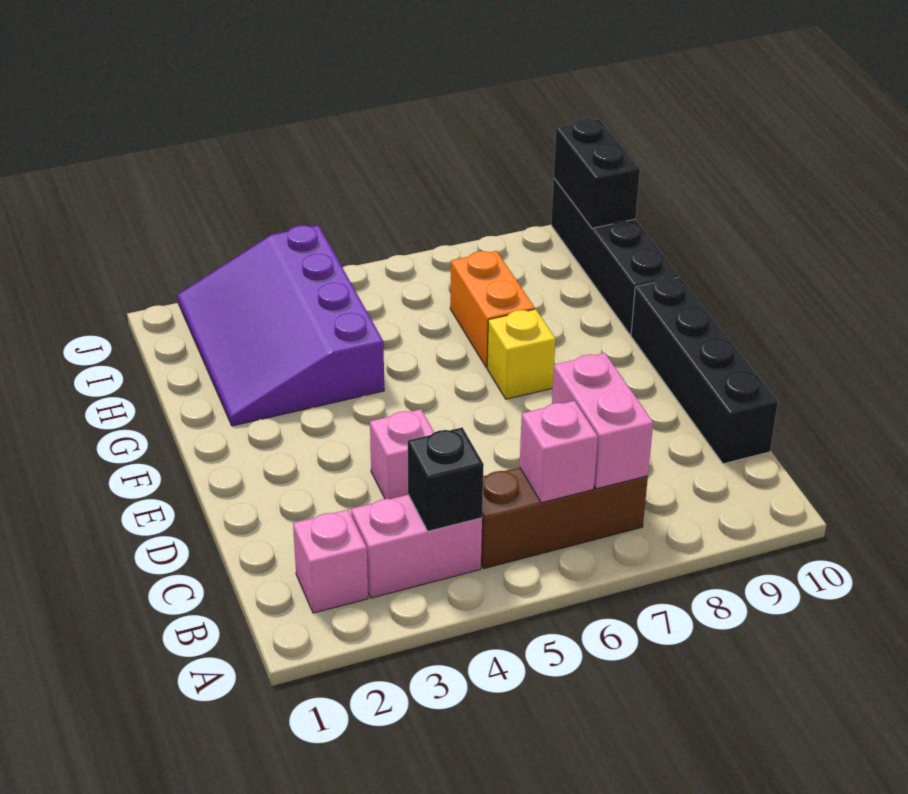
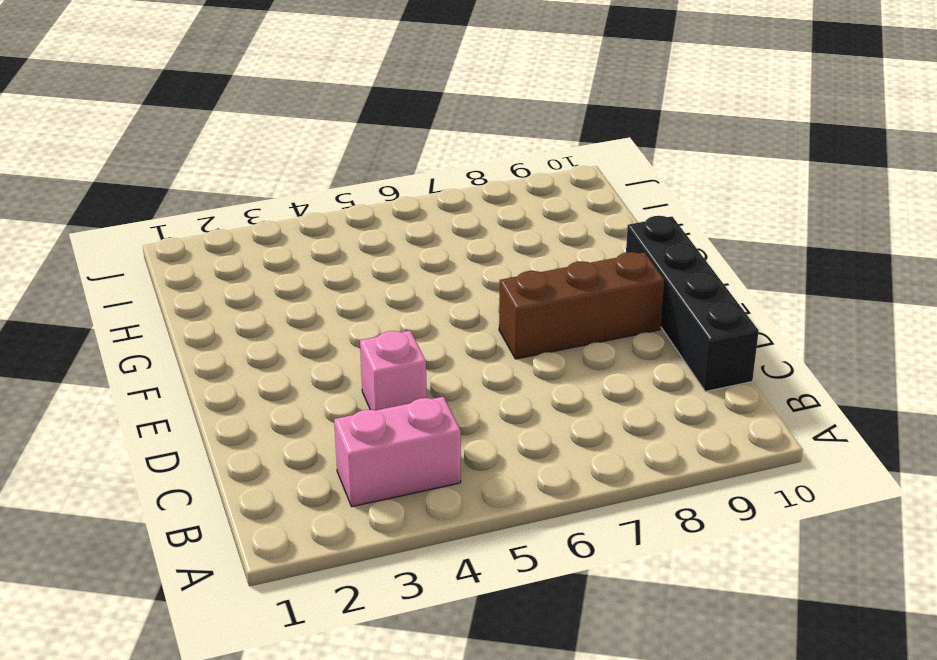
brown 1x3 brick [499,252,664,359] -> brown 1x3 brick moved to [481,467,648,569]
none -> pink 1x1 brick [293,510,368,613]
none -> yellow 1x1 brick [487,309,556,399]
none -> purple 3x4 slope [178,225,384,426]

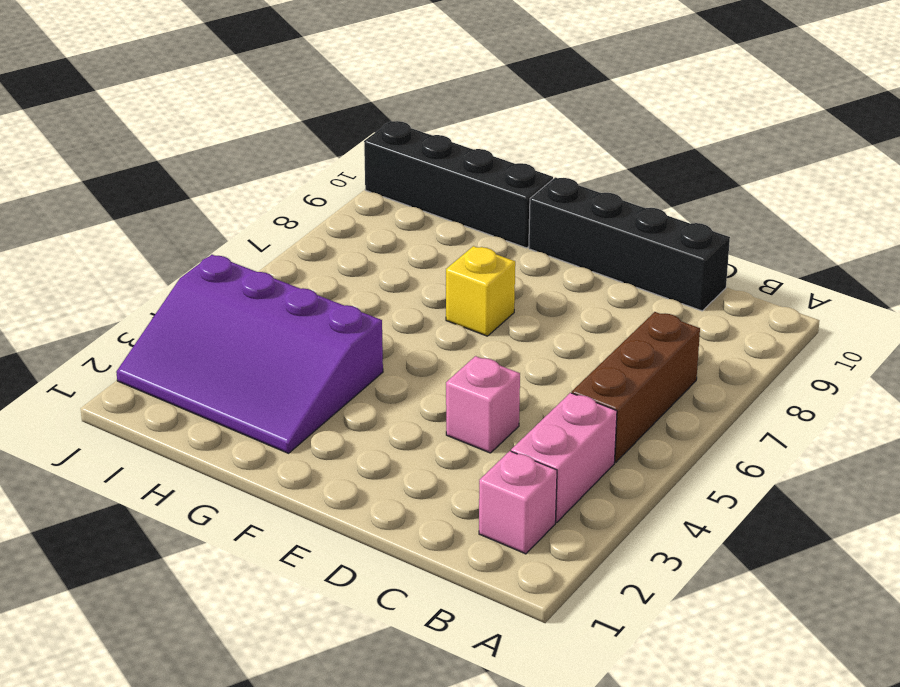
none -> orange 1x2 brick [450,251,535,368]
none -> black 1x1 brick [408,428,484,531]
none -> pink 1x1 brick [519,401,598,503]

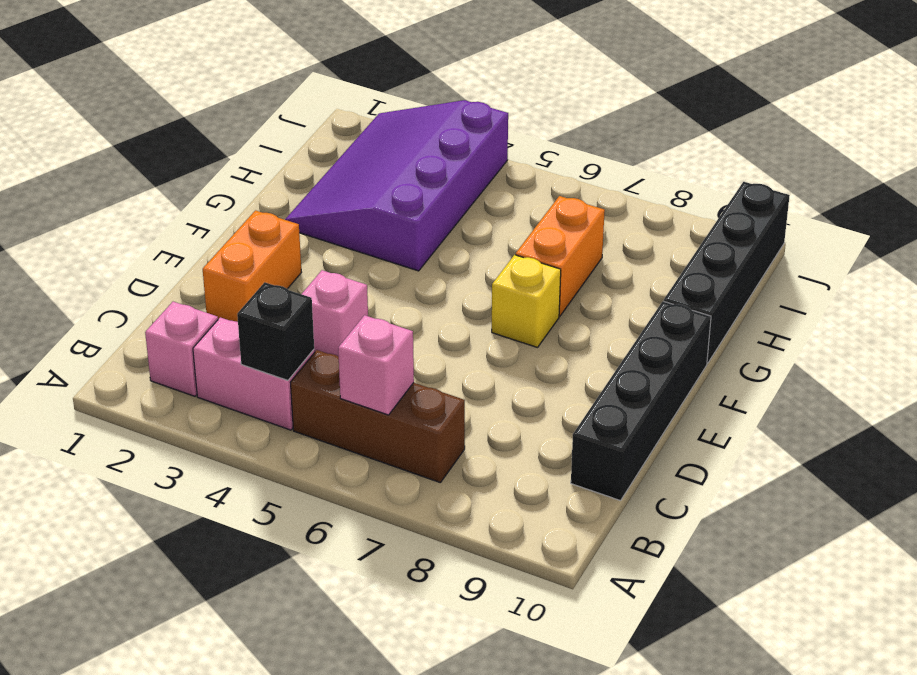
orange 1x2 brick [203,211,302,322] -> none
none -> pink 1x2 brick [552,353,653,489]
none -> black 1x2 brick [554,118,640,228]

